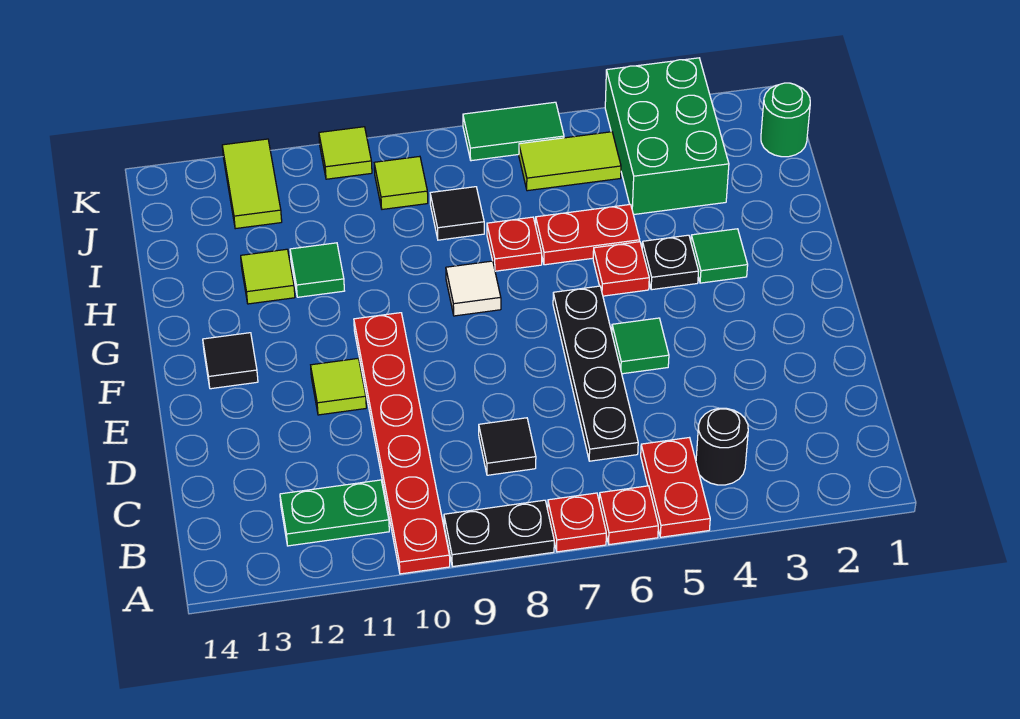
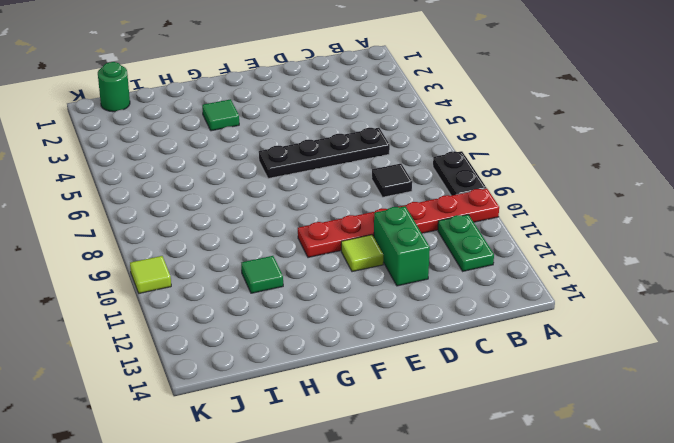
green 1x2 brick [374,206,430,286] -> none
none -> red 1x2 plate [641,438,710,537]
none -> red 1x1 plate [599,486,658,545]
none -> red 1x1 plate [548,493,606,552]

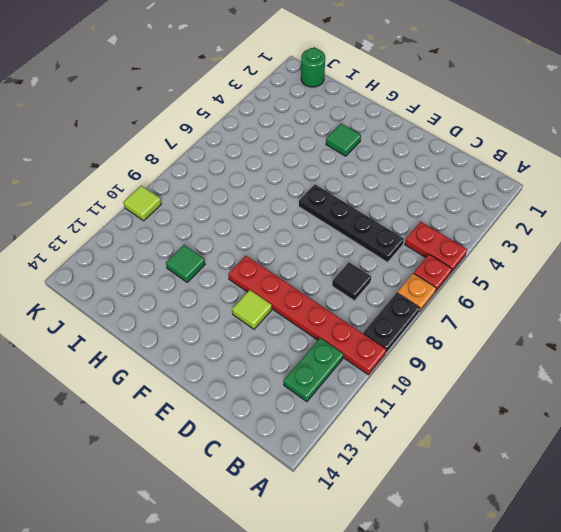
orange 1x1 plate [397,273,436,312] -> red 1x1 plate [548,493,606,552]
none -> black 1x1 round brick [696,408,748,485]
none -> green 1x1 tile [612,318,669,374]
none -> black 1x1 tile [203,333,258,389]

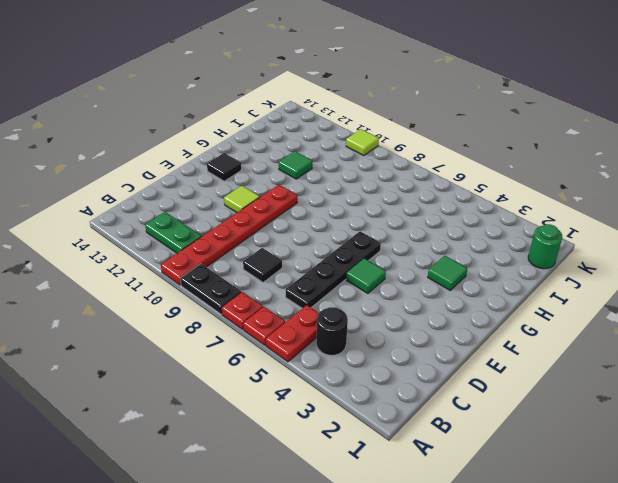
none -> black 1x1 plate [642,235,699,290]
none -> red 1x1 plate [593,242,649,296]
none -> white 1x1 tile [446,261,501,316]

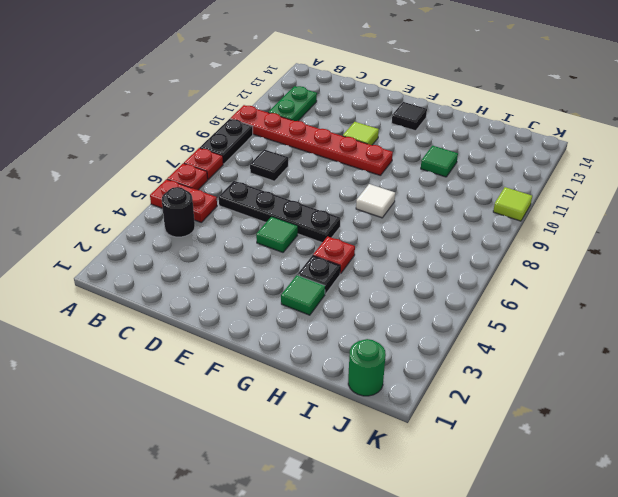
none -> red 1x2 plate [536,204,640,265]
none -> red 1x1 plate [487,217,542,271]
none -> lime 1x1 tile [241,249,295,304]

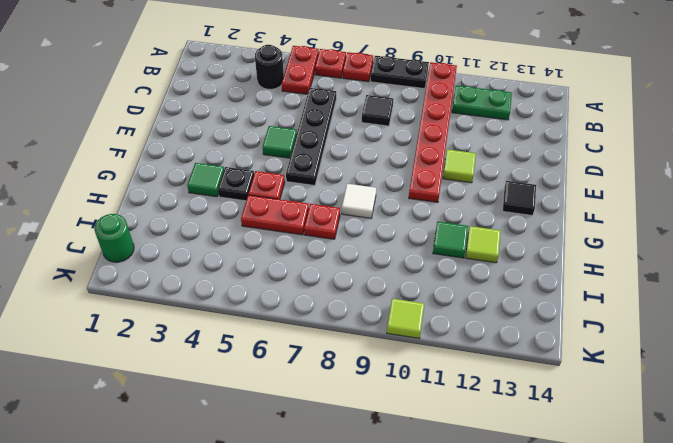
none -> green 2x3 brick [605,58,729,215]
none -> black 1x1 tile [430,187,484,240]
none -> lime 1x2 tile [519,132,621,191]

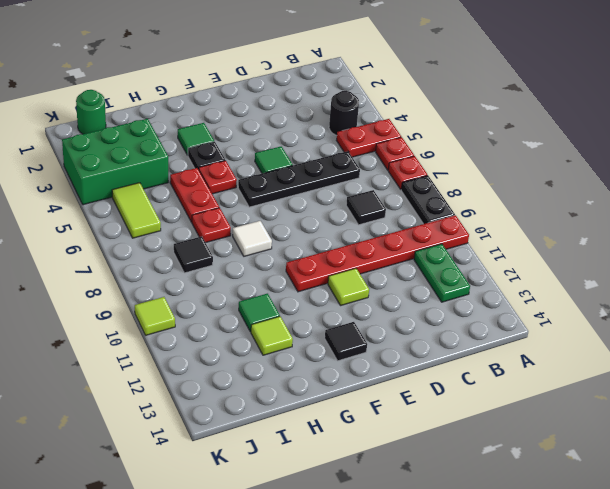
none -> lime 1x1 tile [374,156,428,209]
none -> lime 1x2 tile [222,139,282,229]
none -> green 1x2 tile [463,102,564,161]

